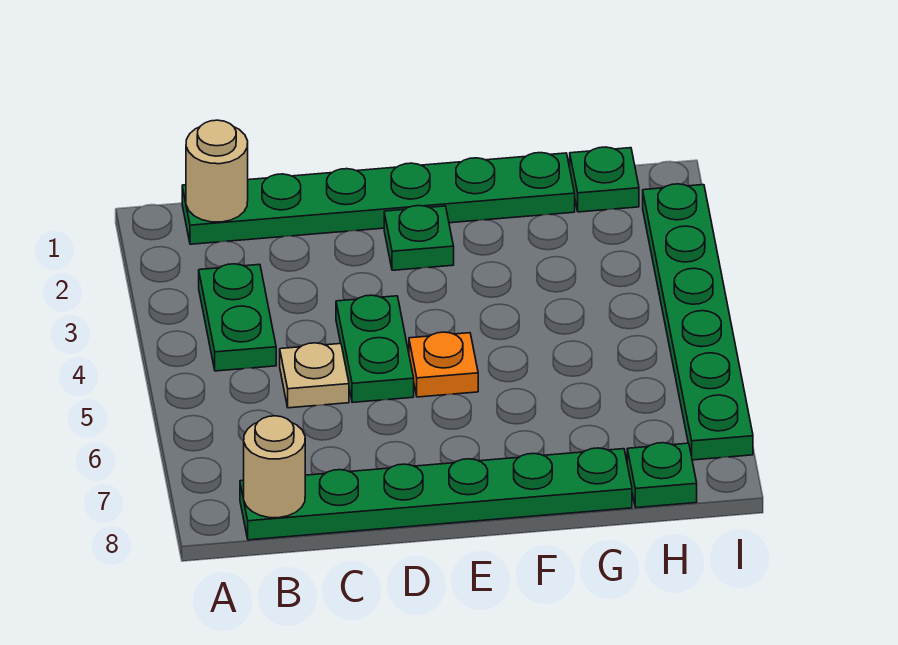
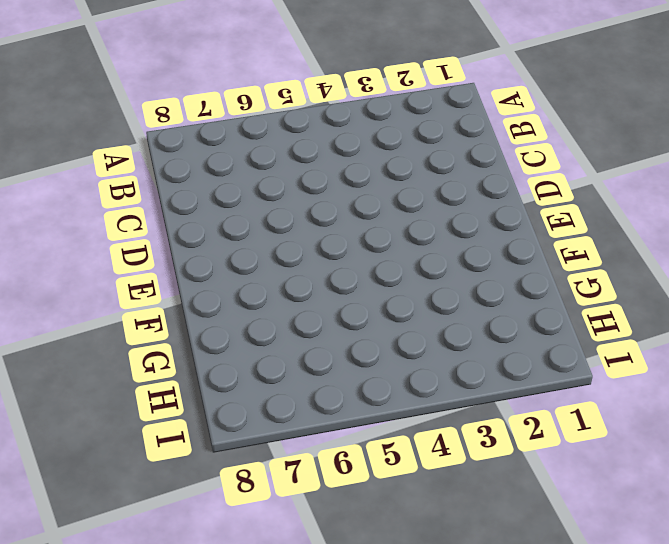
none -> green 1x6 plate [182,153,575,244]
none -> green 1x2 plate [199,264,276,371]
none -> green 1x6 plate [240,448,632,540]

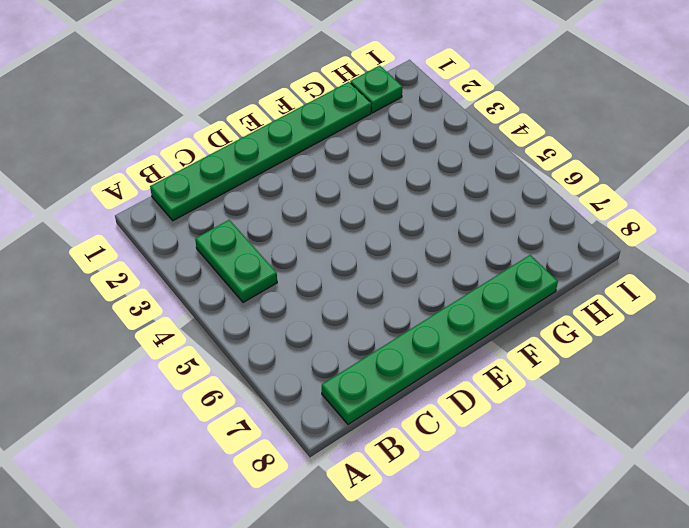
none -> tan 1x1 plate [280,343,349,408]
none -> green 1x2 plate [336,295,414,403]
none -> green 1x1 plate [384,206,454,270]

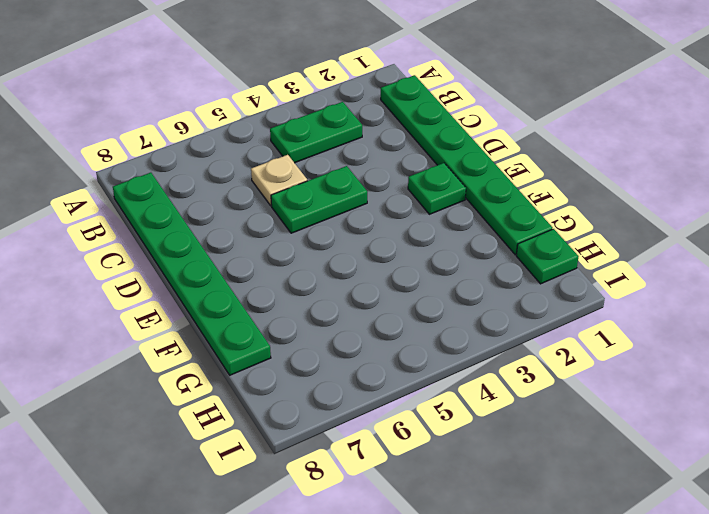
none -> orange 1x1 plate [409,332,478,397]
none -> green 1x1 plate [627,443,697,508]
none -> green 1x6 plate [643,184,753,460]

